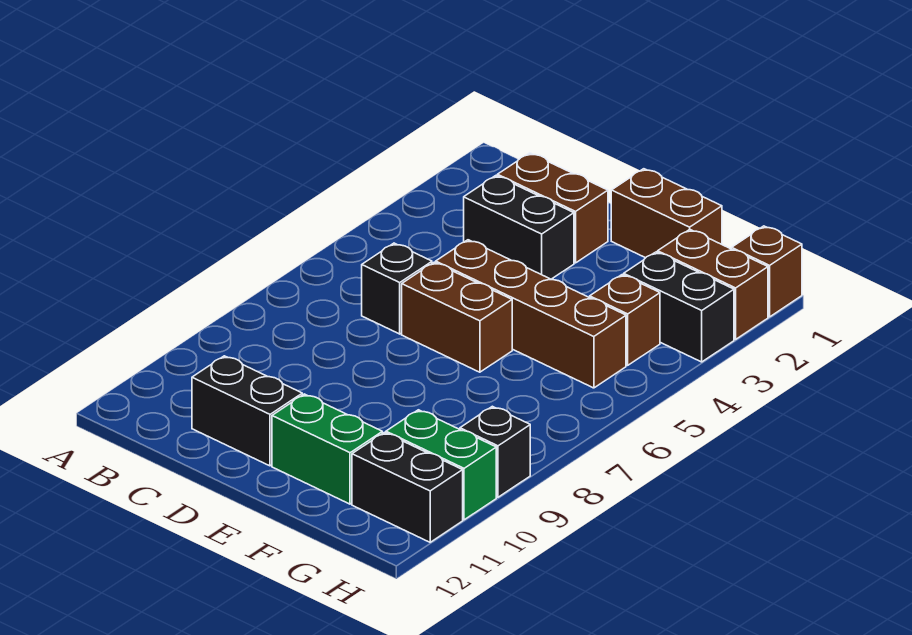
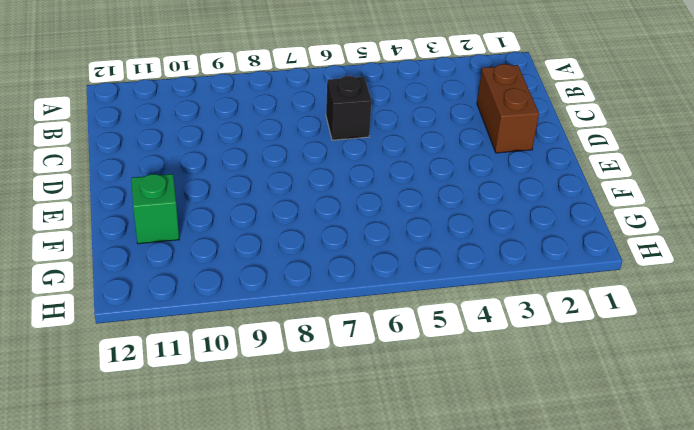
green 1x1 brick [131,174,179,244] -> green 1x2 brick [272,394,382,504]
none -> black 1x2 brick [464,176,574,279]
none -> black 1x2 brick [192,356,302,466]
none -> brown 1x4 brick [436,240,626,388]

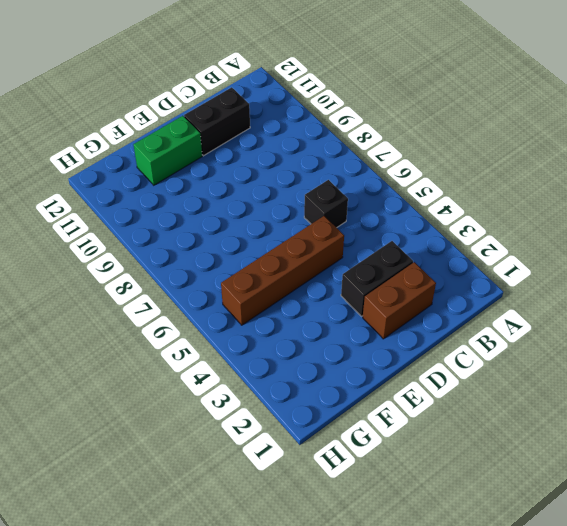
none -> brown 1x2 brick [402,262,512,372]
none -> brown 1x2 brick [611,169,722,258]
none -> brown 1x2 brick [658,230,768,339]

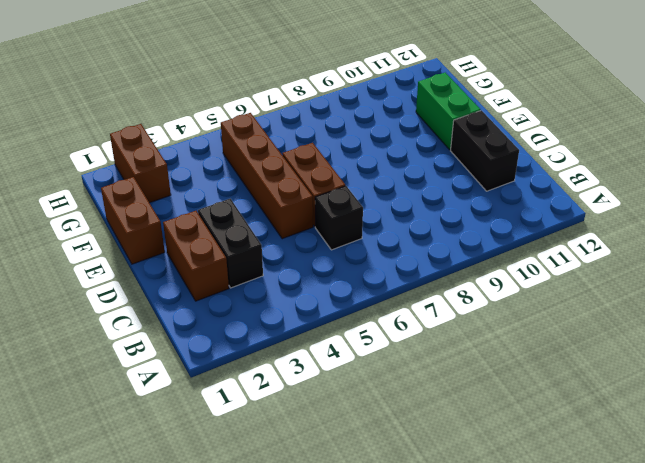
none -> black 1x2 brick [624,252,734,362]
none -> brown 1x1 brick [590,275,660,365]
none -> green 1x2 brick [386,410,496,520]

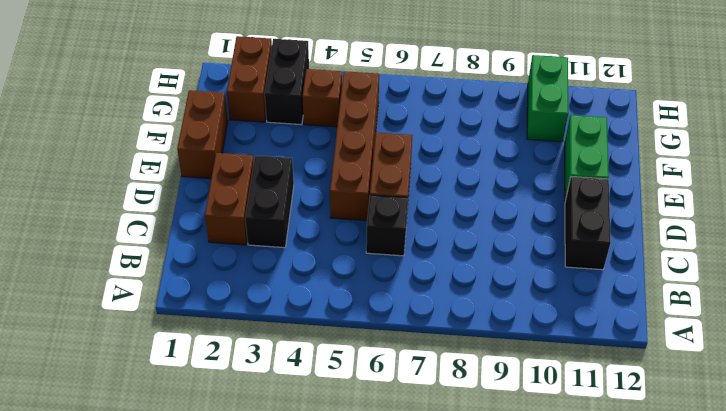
none -> black 1x2 brick [352,432,463,542]
none -> brown 1x1 brick [732,226,802,317]
none -> black 1x1 brick [460,406,530,497]

